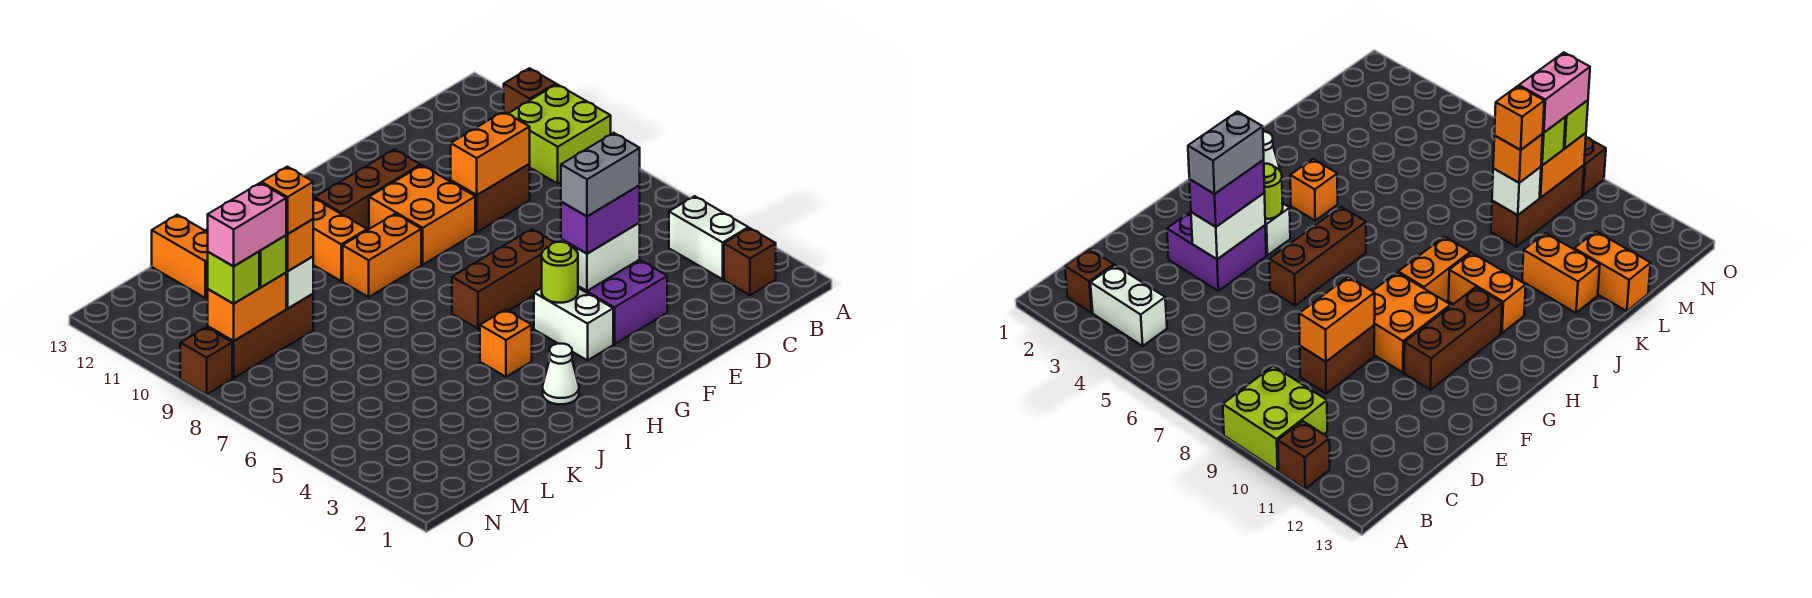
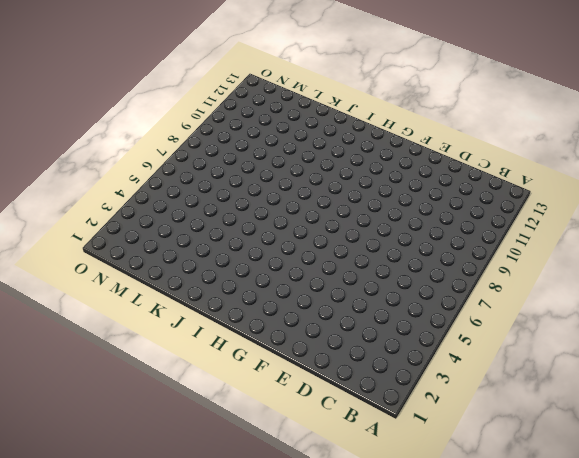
none -> lime 2x2 brick [508,84,611,183]
none -> brown 1x1 brick [504,68,556,114]
none -> brown 1x1 brick [724,228,776,295]
none -> white 1x2 brick [669,196,748,279]

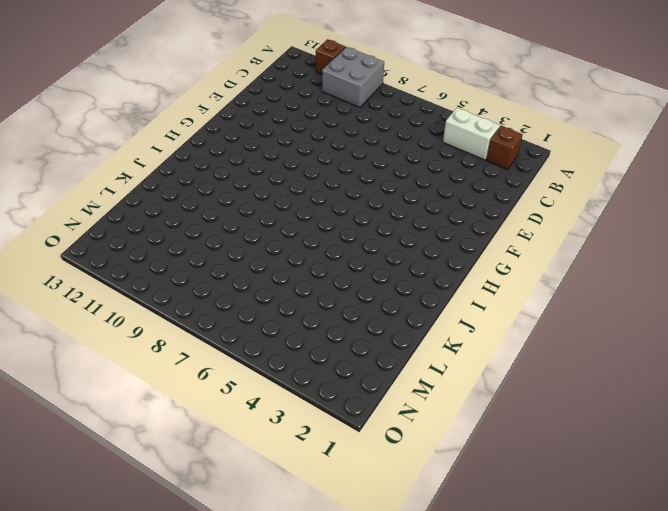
grey 2x2 brick [322,47,384,107] -> lime 2x2 brick [508,84,611,183]
none -> brown 1x2 brick [451,164,530,232]
none -> purple 2x2 brick [578,260,667,344]
none -> brown 1x3 brick [452,229,555,329]
none -> orange 2x2 brick [369,165,475,265]

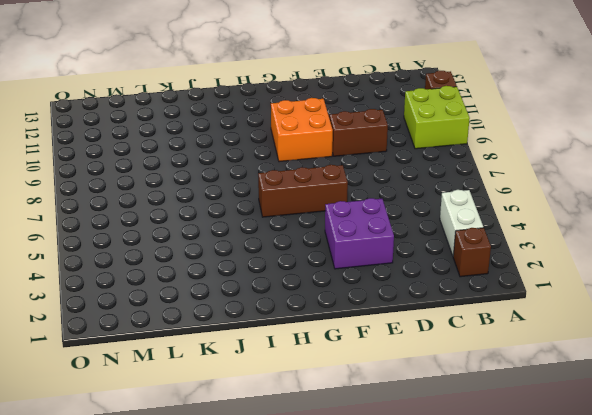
none -> brown 1x3 brick [315,149,421,230]
none -> white 1x2 brick [534,288,613,360]
none -> orange 1x2 brick [343,214,421,297]
none -> white 1x1 cone [543,344,579,404]

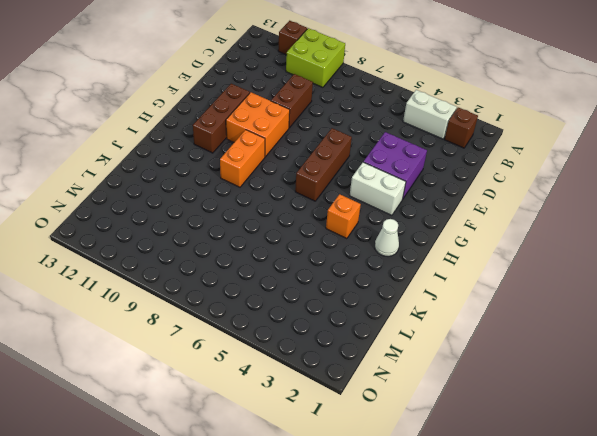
none -> orange 1x2 brick [313,198,367,281]
none -> orange 1x2 brick [1522,233,1600,313]
none -> brown 1x3 brick [208,294,313,378]
none -> orange 1x2 brick [152,215,208,298]

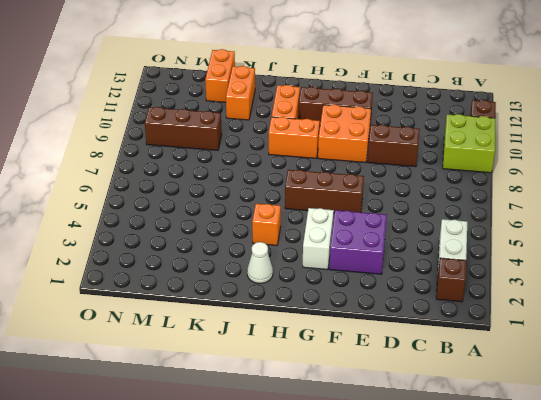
none -> brown 1x1 brick [180,327,232,394]
none -> orange 1x2 brick [451,111,530,195]
none -> white 1x2 brick [561,223,640,291]
none -> lime 1x1 round brick [542,242,578,303]

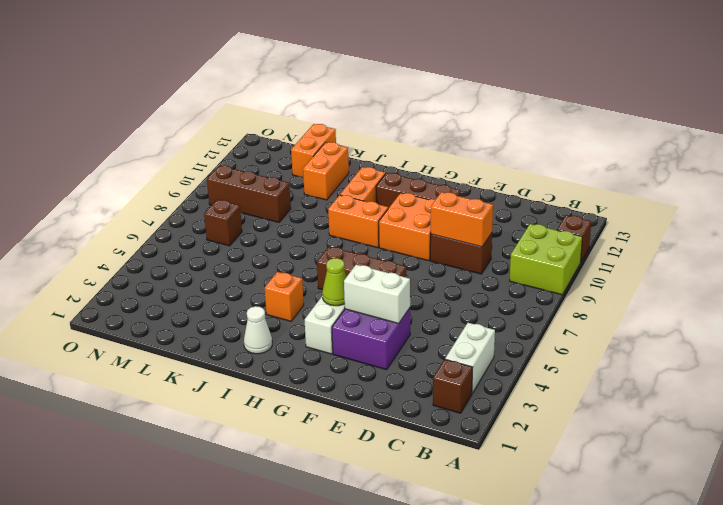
lime 1x1 cone [322,258,346,306] -> lime 1x1 round brick [542,242,578,303]
brown 1x1 brick [204,200,242,246] -> brown 1x1 brick moved to [180,327,232,394]
none -> white 1x1 brick [286,256,313,308]
none -> orange 1x2 brick [208,273,286,341]
none -> purple 1x2 brick [561,185,640,254]
none -> orange 1x1 brick [286,219,313,271]

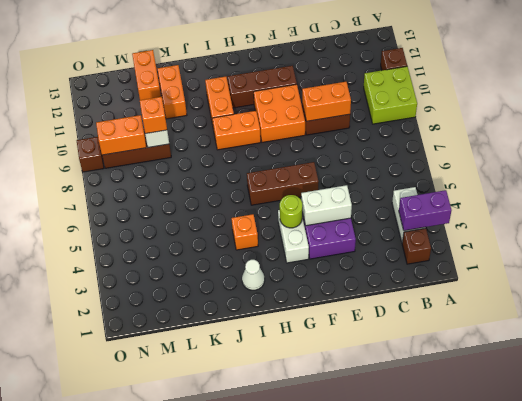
purple 1x2 brick [399,190,451,231] -> purple 1x2 brick moved to [561,185,640,254]
none -> lime 1x1 brick [259,235,286,287]
none -> lime 1x1 brick [208,252,259,304]
none -> grey 1x2 brick [561,133,640,216]
none -> orange 1x1 brick [262,167,313,234]

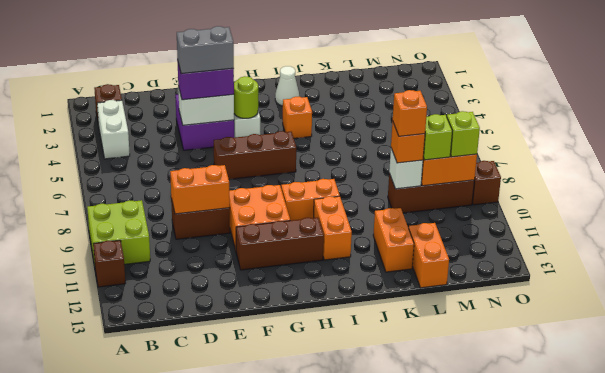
none -> pink 1x2 brick [208,183,286,266]

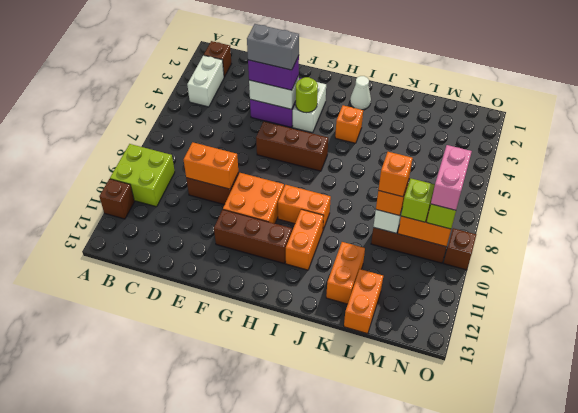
pink 1x2 brick [431,145,472,210] -> pink 1x2 brick turned to [208,183,286,266]

